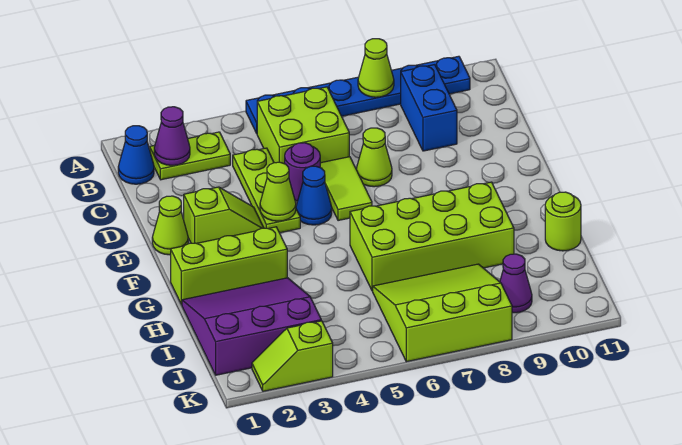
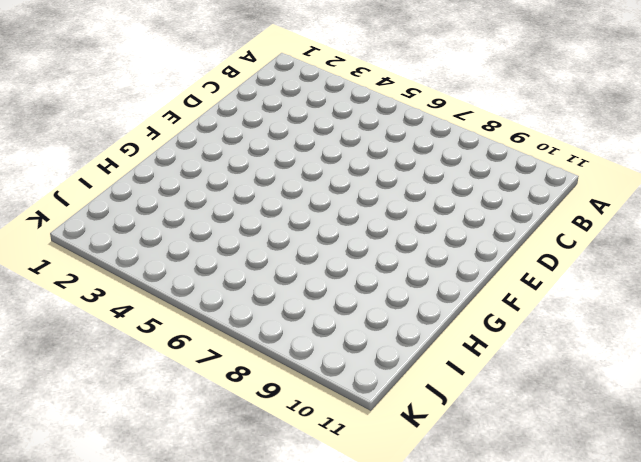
none -> blue 1x6 plate [246,56,470,133]
none -> blue 1x1 cone [118,126,154,184]
none -> lime 1x2 plate [150,132,230,180]

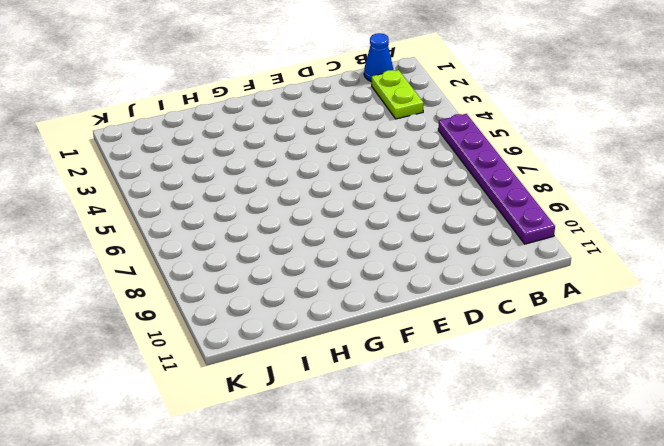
purple 1x6 plate [438,114,555,244] -> blue 1x6 plate [246,56,470,133]
none -> lime 2x2 brick [257,87,349,164]
none -> blue 1x2 brick [401,65,457,151]
none -> lime 1x3 plate [233,148,300,233]

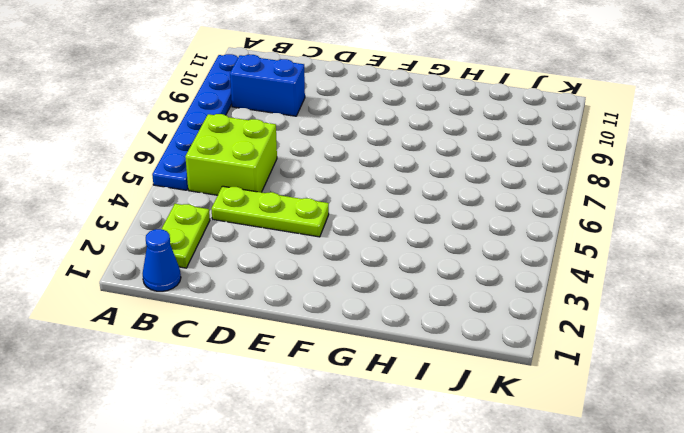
none -> purple 1x1 round brick [285,143,320,201]
none -> lime 1x2 tile [320,157,372,221]
none -> lime 1x1 cone [356,128,392,187]

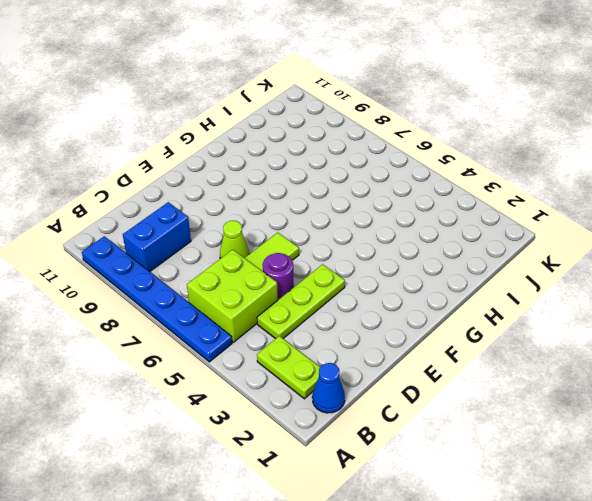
none -> lime 1x1 cone [152,196,188,255]
none -> lime 1x2 slope [184,187,264,243]
none -> blue 1x1 cone [296,166,332,225]

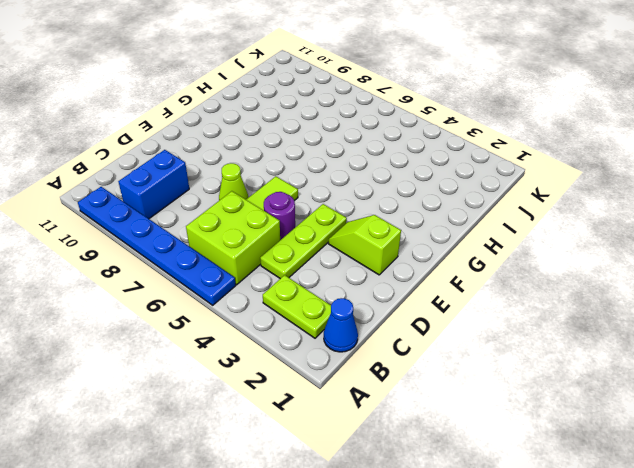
none -> lime 1x1 cone [152,196,188,255]
none -> blue 1x1 cone [296,166,332,225]
none -> lime 1x3 brick [171,227,287,305]

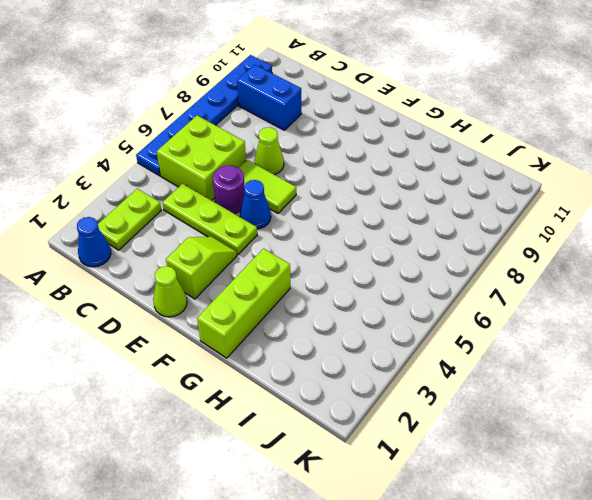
none -> lime 2x4 brick [350,182,514,291]
none -> purple 3x3 slope [182,278,321,375]
none -> lime 1x1 round brick [545,192,581,251]

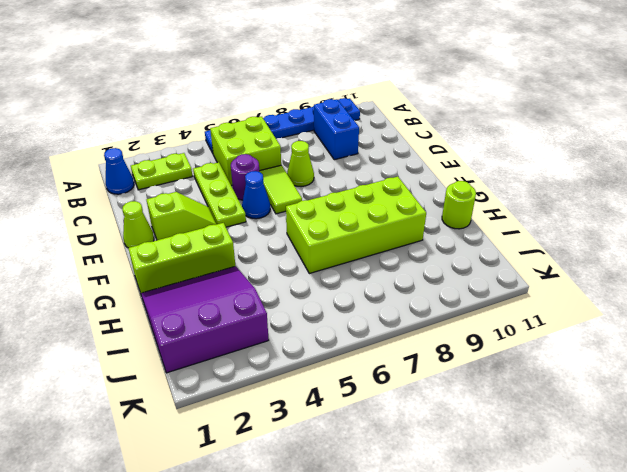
none -> lime 3x3 slope [373,264,512,362]
none -> purple 1x1 cone [500,254,532,313]
none -> lime 1x2 slope [252,321,333,391]

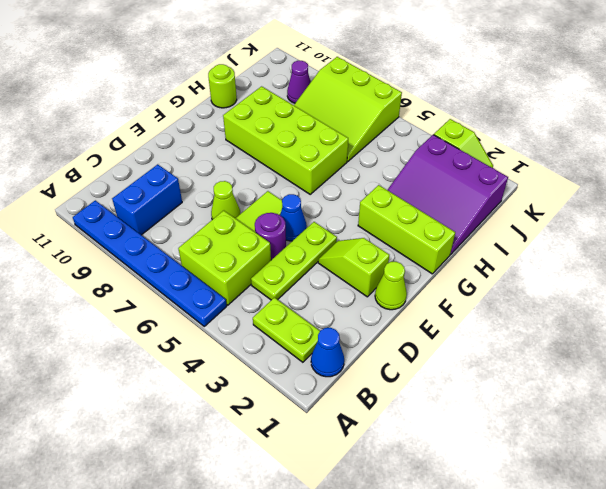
none -> lime 1x1 cone [358,39,394,97]
none -> purple 1x1 cone [154,107,190,165]
none -> lime 1x1 cone [260,162,296,221]

